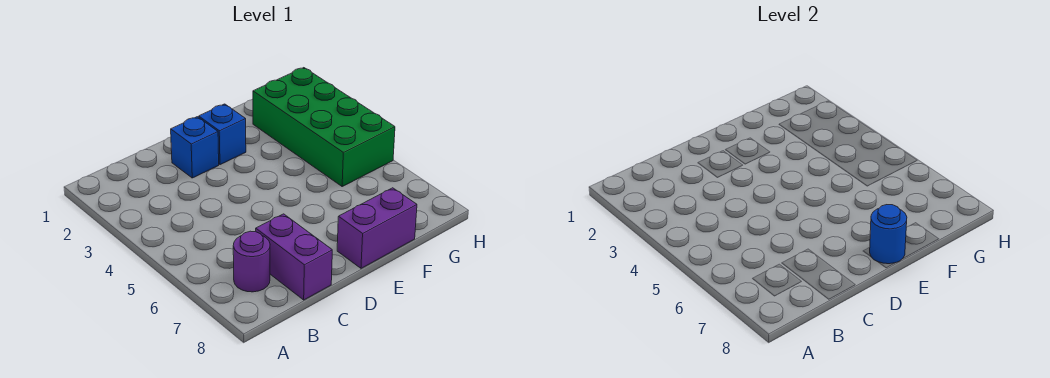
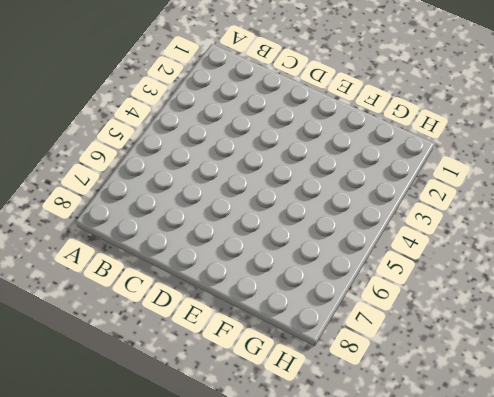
none -> purple 1x1 round brick [233,231,270,292]
none -> purple 1x2 brick [256,214,332,300]

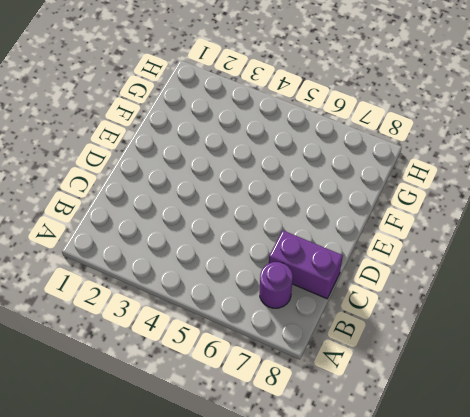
none -> blue 1x1 brick [171,117,219,178]
none -> blue 1x1 brick [199,104,246,165]

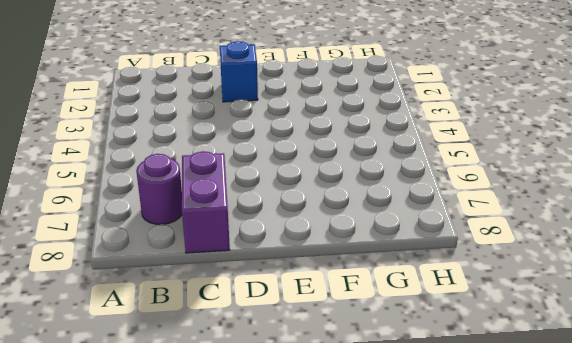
none -> blue 1x1 brick [199,104,246,165]
none -> purple 1x2 brick [337,188,417,268]

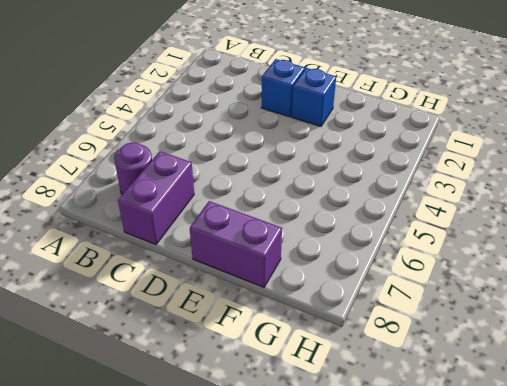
none -> green 2x4 brick [253,68,395,186]
none -> blue 1x1 round brick [870,205,907,264]

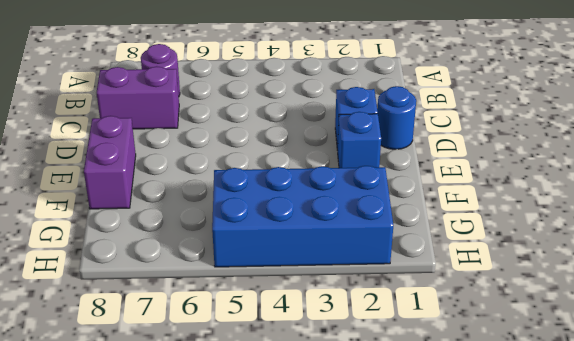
blue 1x1 round brick [377,86,416,149] -> blue 1x1 round brick moved to [870,205,907,264]
blue 2x4 brick [212,166,393,267] -> green 2x4 brick [253,68,395,186]

